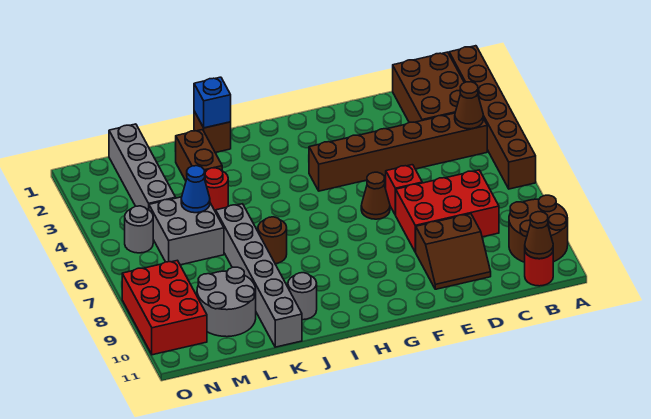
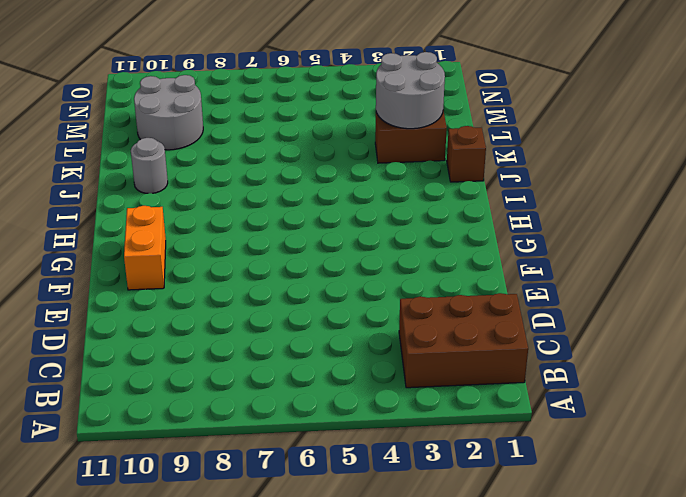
orange 1x2 brick [124,206,166,290] -> none
grey 2x2 round brick [376,52,445,129] -> none
none -> brown 1x6 brick [449,46,536,189]
none -> brown 2x2 round brick [509,195,568,262]
none -> brown 1x6 brick [309,113,487,191]

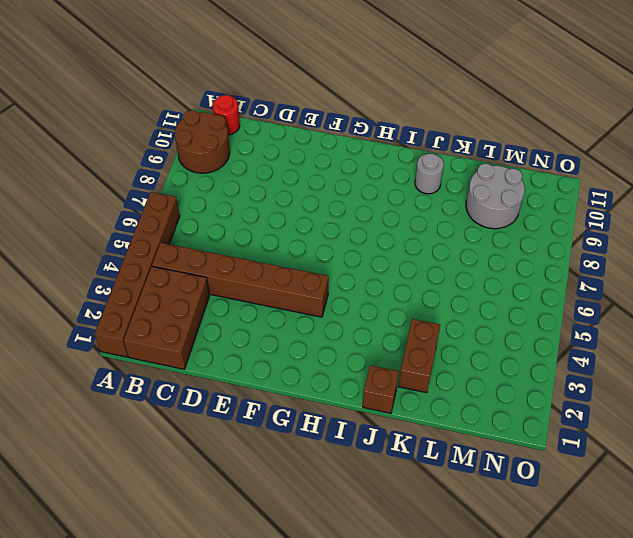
none -> red 2x3 brick [396,170,499,252]
none -> brown 2x2 slope [416,214,491,289]
none -> red 1x1 brick [385,165,422,215]

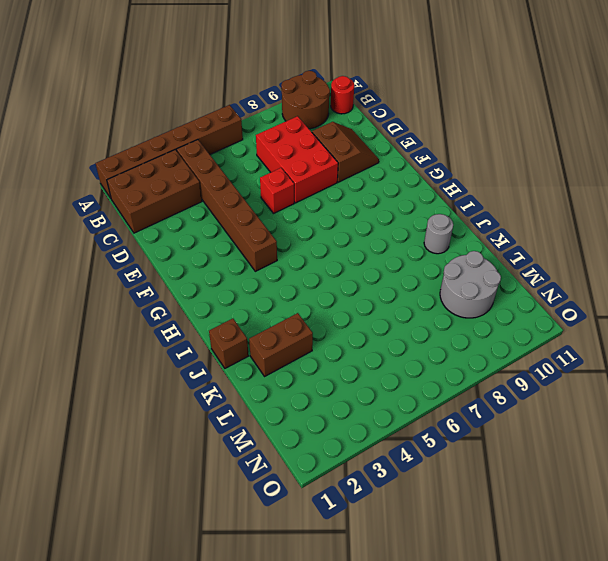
none -> brown 1x1 cone [361,172,390,219]
none -> brown 1x1 round brick [258,217,287,264]
none -> red 1x1 round brick [204,168,228,212]

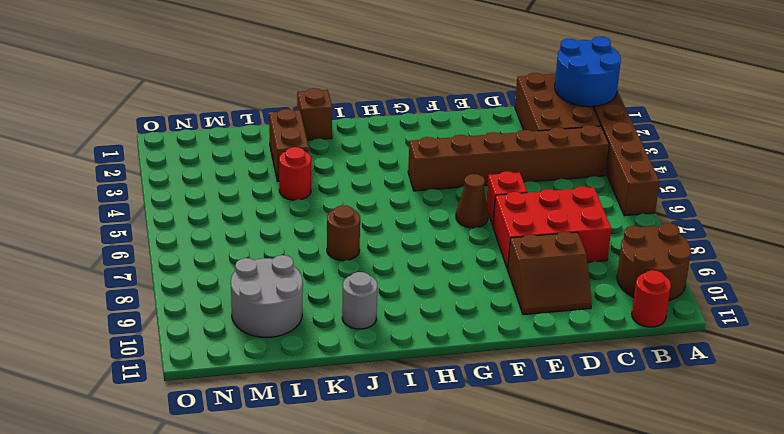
blue 2x2 round brick [555,36,621,107] -> none
none -> grey 1x6 brick [216,204,302,347]
none -> grey 2x2 brick [149,197,224,265]
none -> grey 1x4 brick [109,124,176,210]

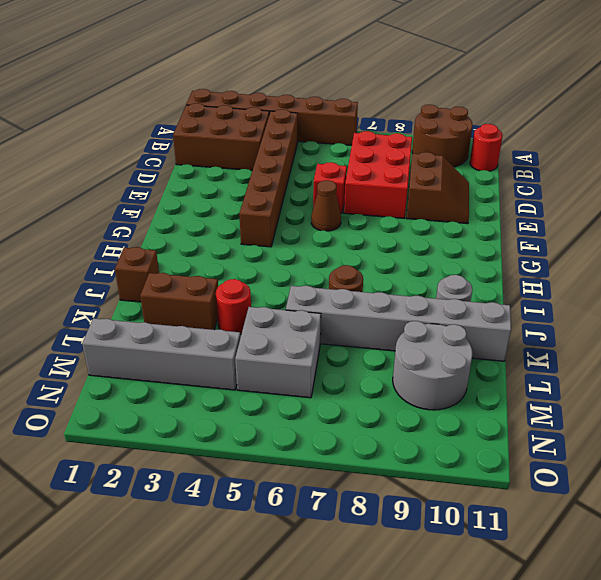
none -> grey 1x1 round brick [125,206,153,253]
none -> red 2x3 brick [122,260,207,355]
none -> brown 1x1 cone [455,82,483,129]

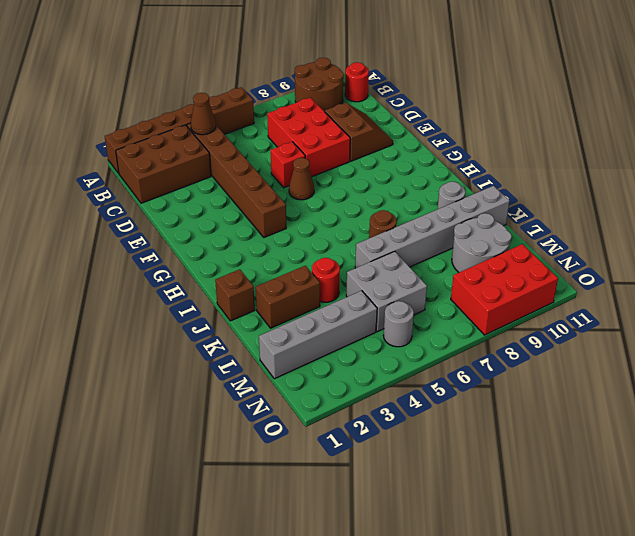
none -> brown 1x1 cone [525,212,553,259]
none -> blue 1x1 brick [194,77,231,128]
none -> blue 1x1 cone [181,166,210,213]

